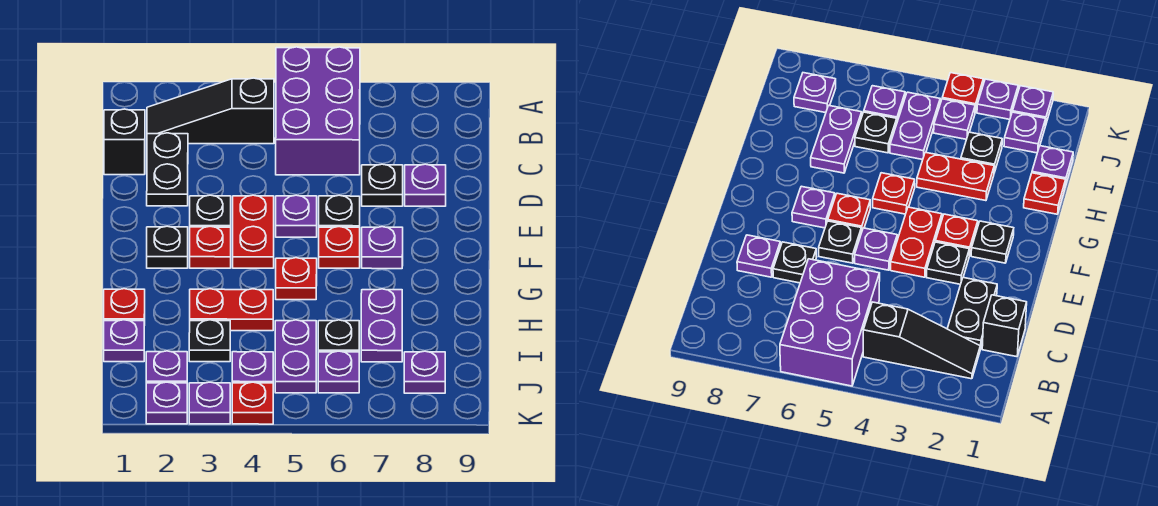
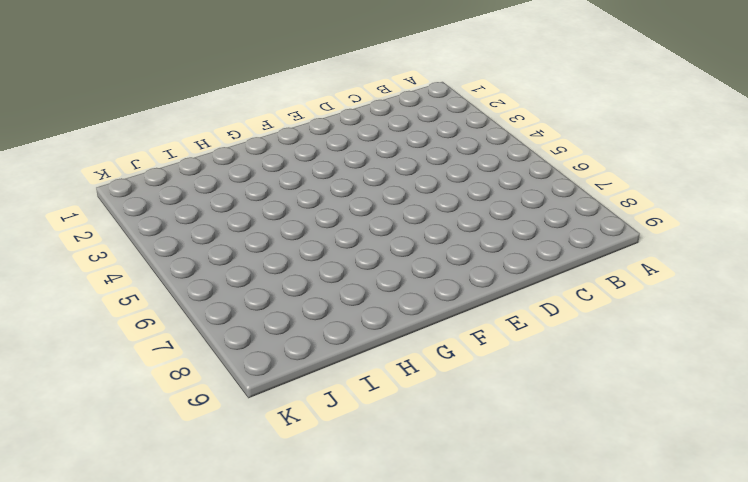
none -> purple 2x3 brick [276,47,360,175]
none -> black 1x3 slope [147,78,274,144]
none -> black 1x1 brick [104,109,145,175]

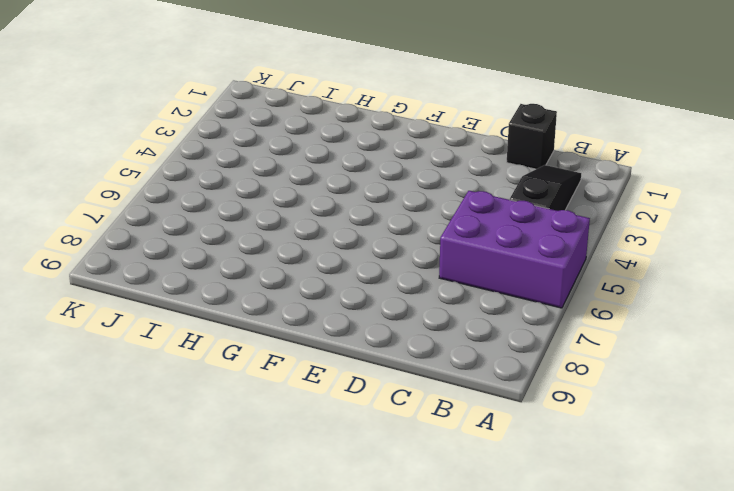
none -> black 1x2 plate [147,133,188,206]
none -> black 1x1 plate [362,164,403,206]
none -> purple 1x1 plate [405,164,446,206]

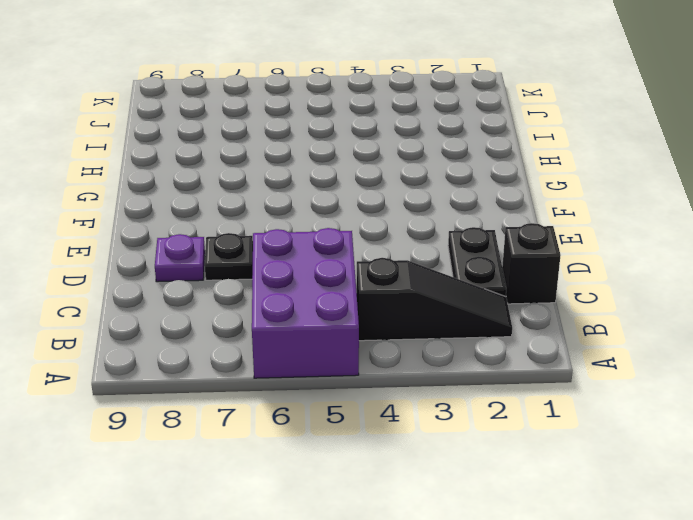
none -> black 1x1 plate [190,195,231,227]
none -> red 1x2 plate [233,195,274,268]
none -> purple 1x1 plate [276,195,317,237]

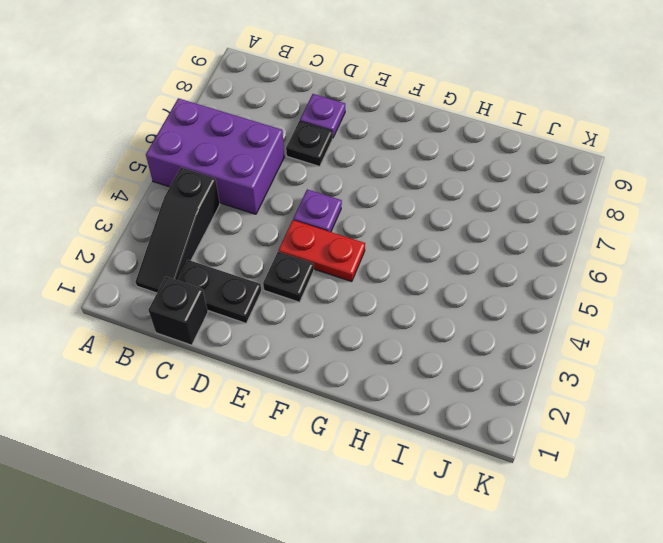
none -> black 1x1 plate [319,195,360,227]
none -> black 1x1 plate [147,226,188,268]
none -> red 1x1 plate [190,226,231,268]

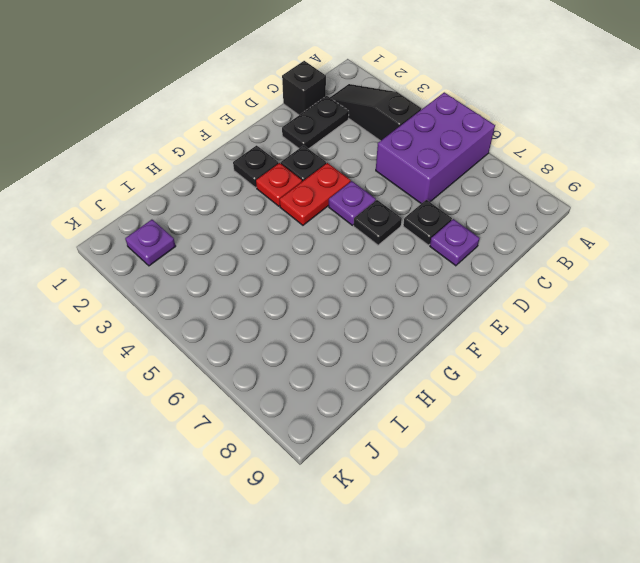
none -> red 1x1 plate [319,227,360,268]
none -> purple 1x1 plate [362,227,403,269]
none -> red 1x1 plate [276,258,317,300]

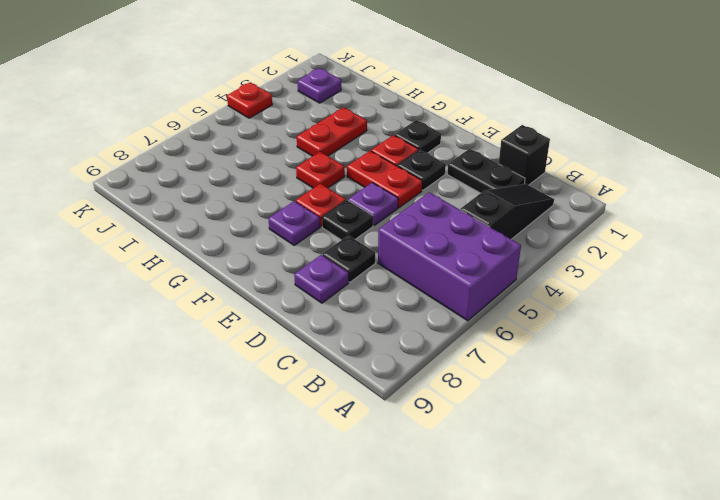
none -> red 1x1 plate [104,289,145,325]
none -> purple 1x2 plate [361,289,402,362]
none -> purple 1x1 plate [104,320,144,362]

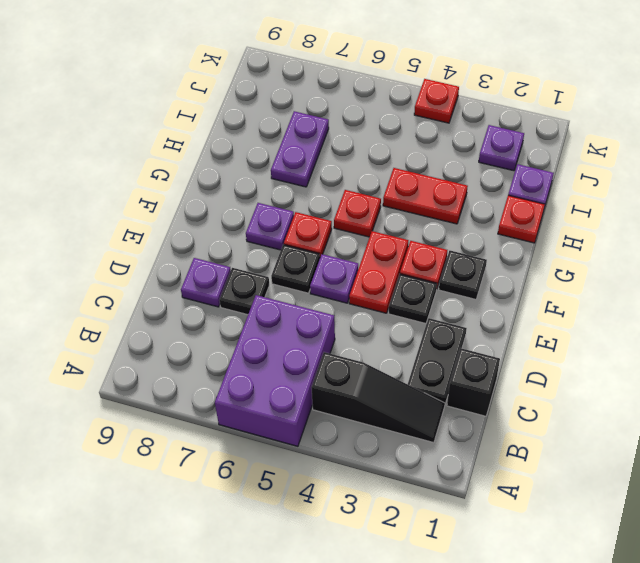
none -> black 1x1 plate [189,320,230,362]
none -> purple 1x2 plate [275,320,316,393]
none -> black 1x1 plate [318,320,359,352]

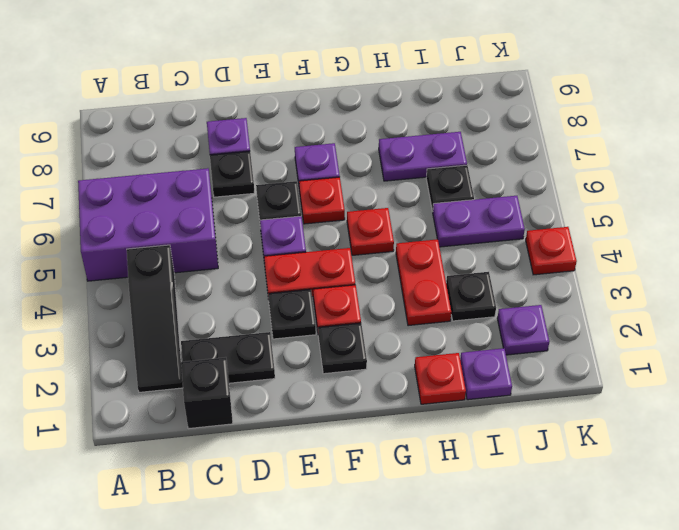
none -> purple 1x1 plate [232,351,273,383]
none -> purple 1x1 plate [318,351,359,393]
none -> purple 1x1 plate [404,351,445,393]

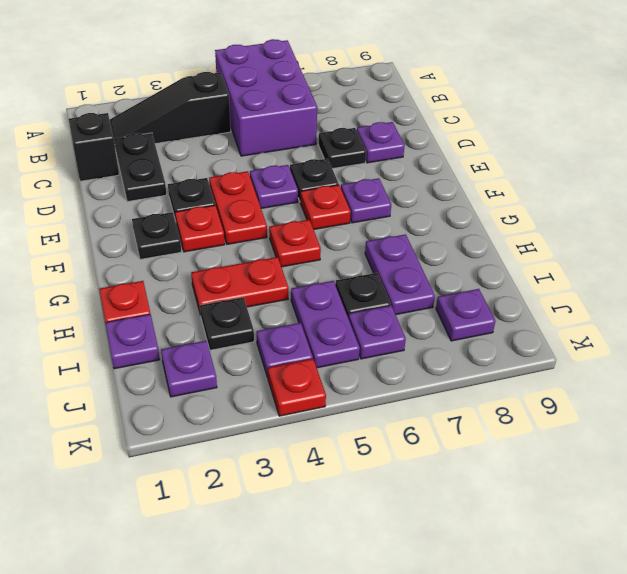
none -> purple 1x1 plate [146,382,187,424]
none -> purple 1x1 plate [189,382,230,424]

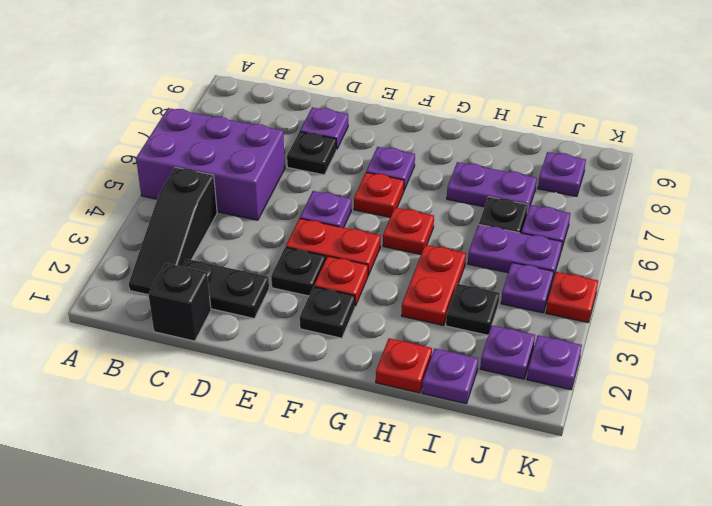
none -> black 1x1 plate [319,195,360,227]
none -> purple 1x1 plate [189,382,230,424]

